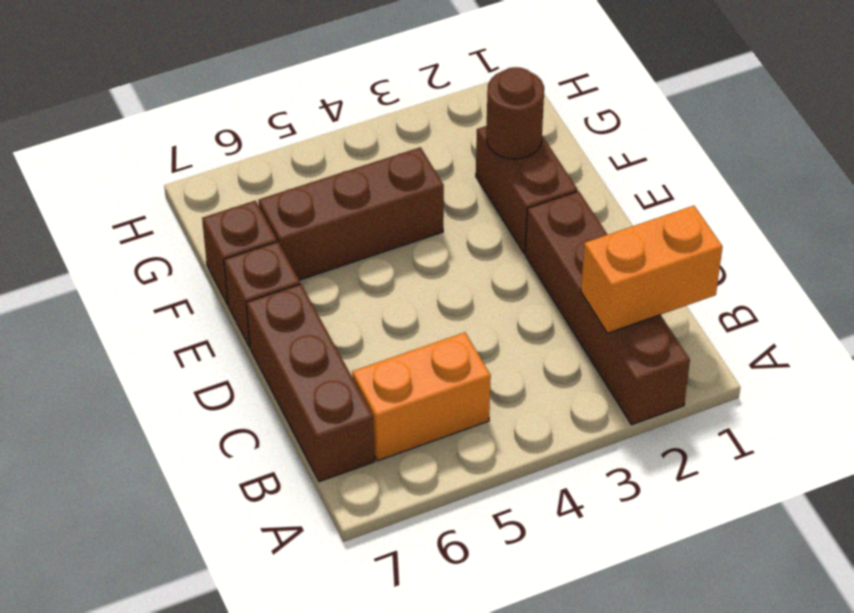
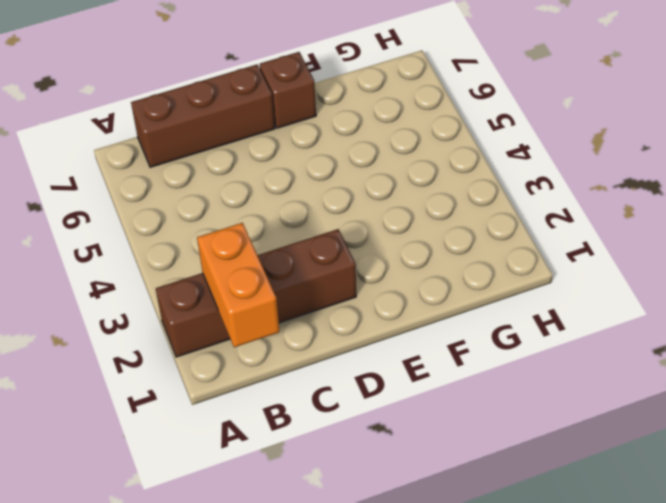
none -> orange 1x2 brick [352,332,491,461]
none -> brown 1x2 brick [476,126,578,253]

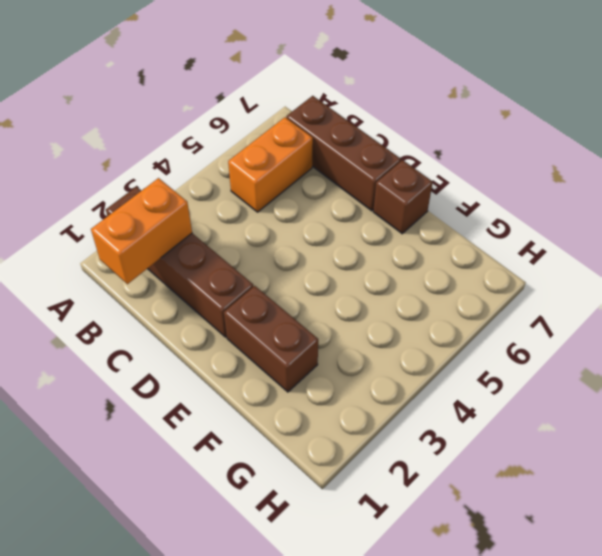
none -> brown 1x3 brick [258,147,444,280]
none -> brown 1x1 brick [202,201,277,304]

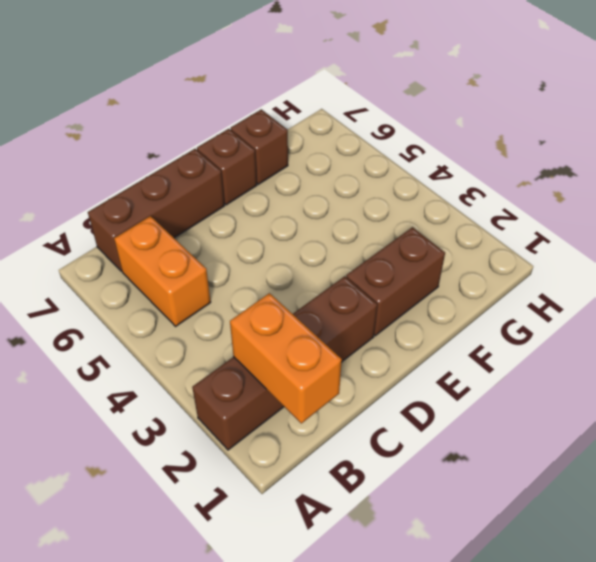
none -> brown 1x3 brick [258,147,444,280]
none -> brown 1x1 round brick [486,67,544,159]

